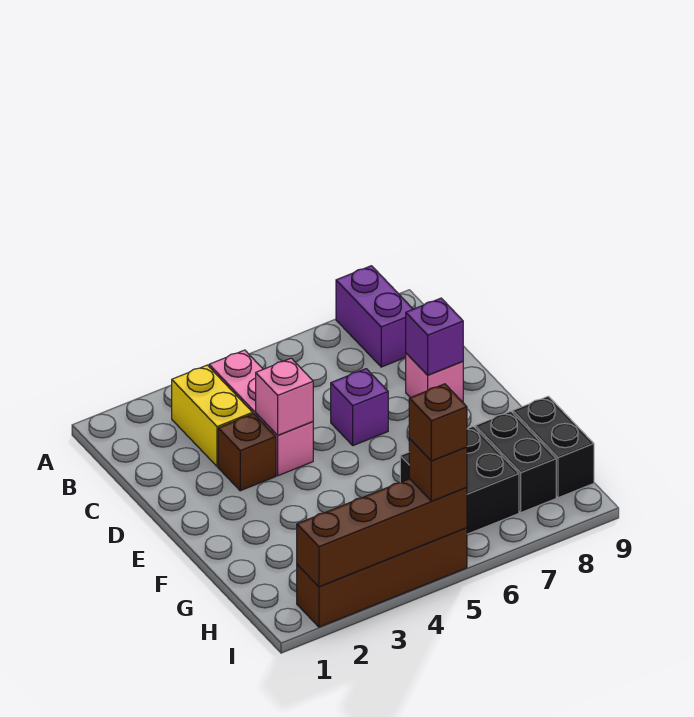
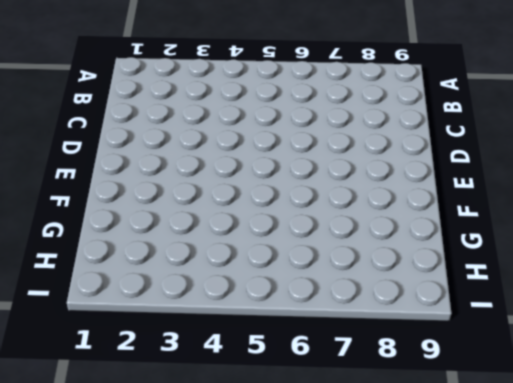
none -> purple 1x2 brick [336,266,413,367]
none -> yellow 1x2 brick [172,365,253,466]
none -> pink 1x3 brick [209,350,313,476]

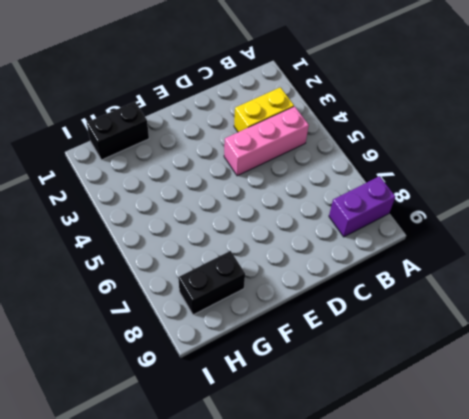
black 1x2 brick [87,102,149,160] -> black 1x2 brick moved to [513,396,594,498]
none -> brown 1x1 brick [218,414,276,491]
none -> purple 1x1 brick [331,369,388,446]
none -> pink 1x1 brick [406,353,463,402]

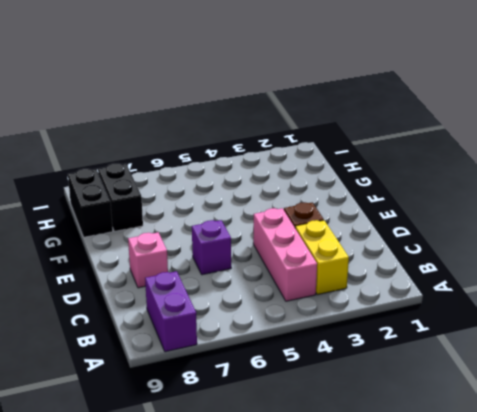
none -> black 2x2 brick [400,426,519,534]
none -> brown 1x4 brick [297,528,467,627]
none -> pink 1x1 brick [256,358,313,435]

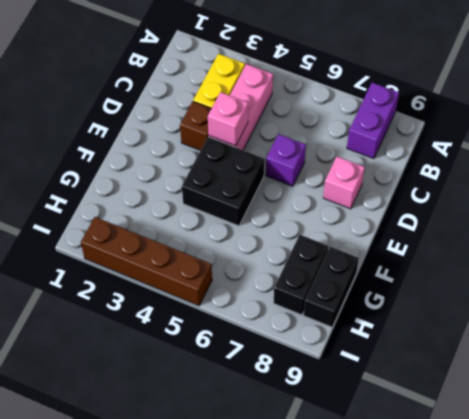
black 2x2 brick [182,137,264,226] -> black 2x2 brick moved to [400,426,519,534]
none -> purple 1x1 brick [406,298,463,375]
none -> brown 1x4 brick [297,479,467,587]
none -> brown 1x1 brick [409,439,467,501]

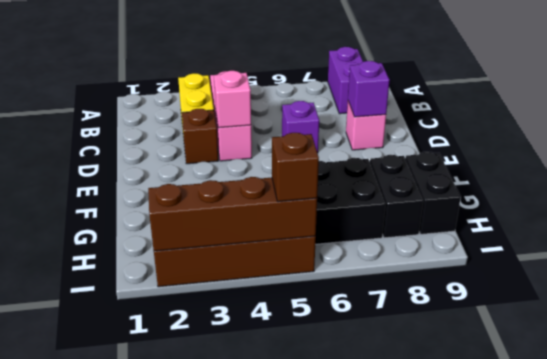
none -> brown 1x1 brick [409,384,467,461]

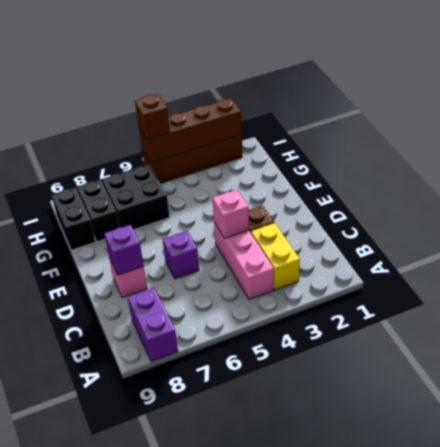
none -> brown 1x1 brick [409,384,467,461]

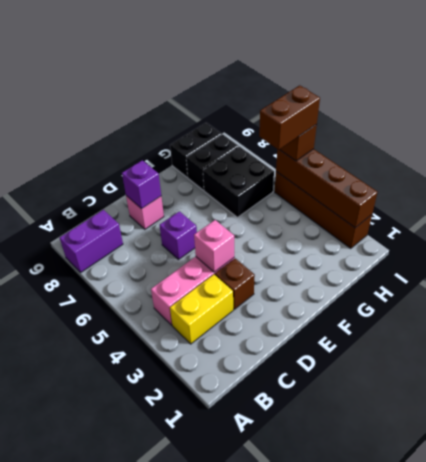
brown 1x2 brick [259,85,320,150] -> brown 1x1 brick [409,384,467,461]

